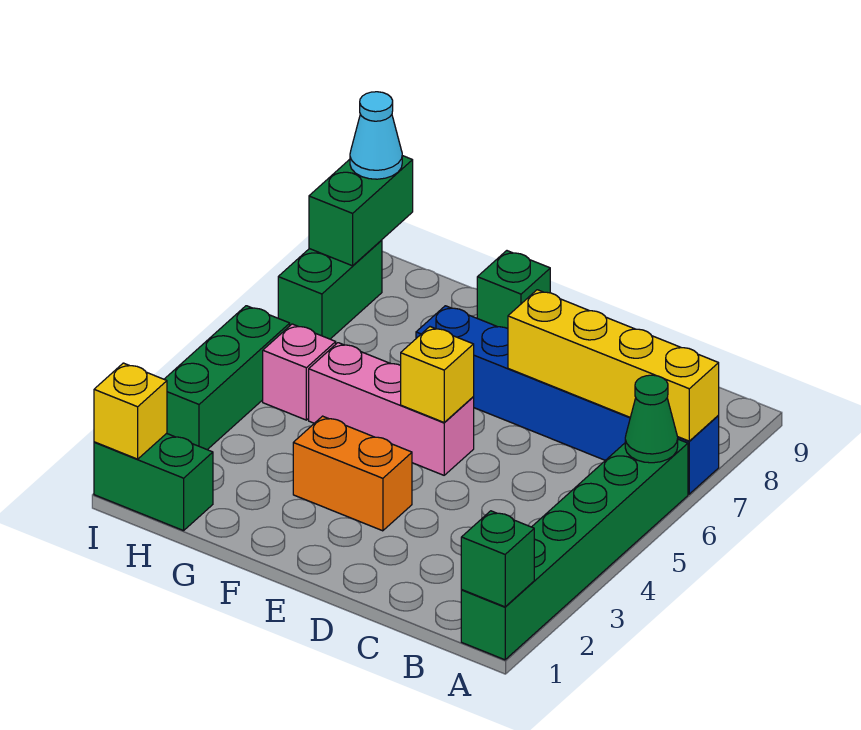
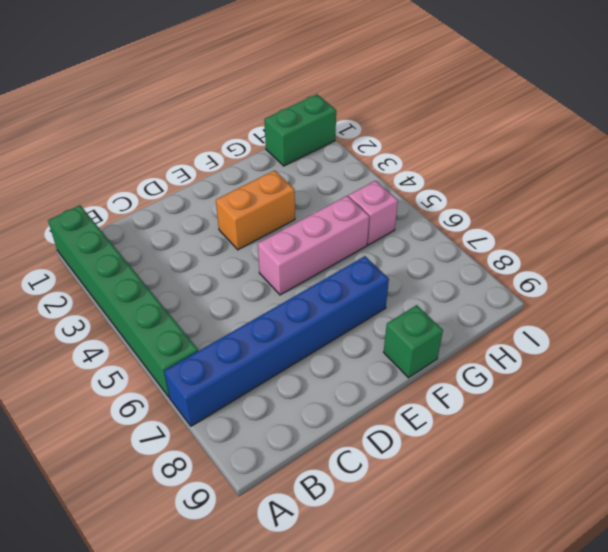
none -> green 1x3 brick [164,306,290,450]
none -> green 1x2 brick [278,240,382,339]
none -> green 1x1 brick [461,511,534,607]

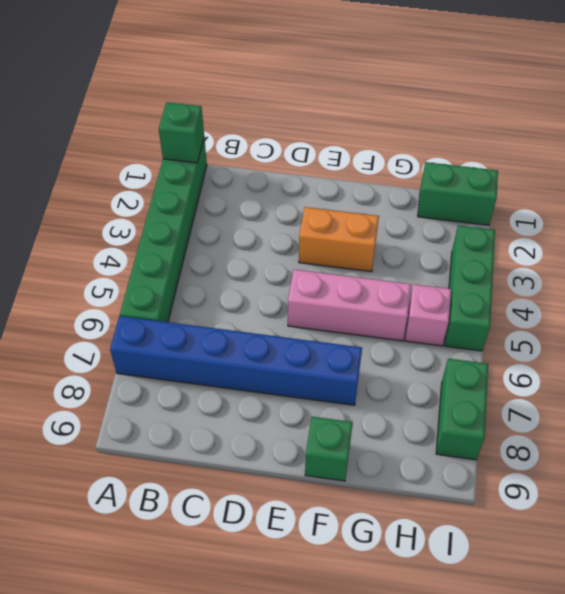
none -> green 1x1 cone [625,375,678,463]
none -> yellow 1x4 brick [508,290,719,441]
none -> yellow 1x1 brick [401,327,474,422]

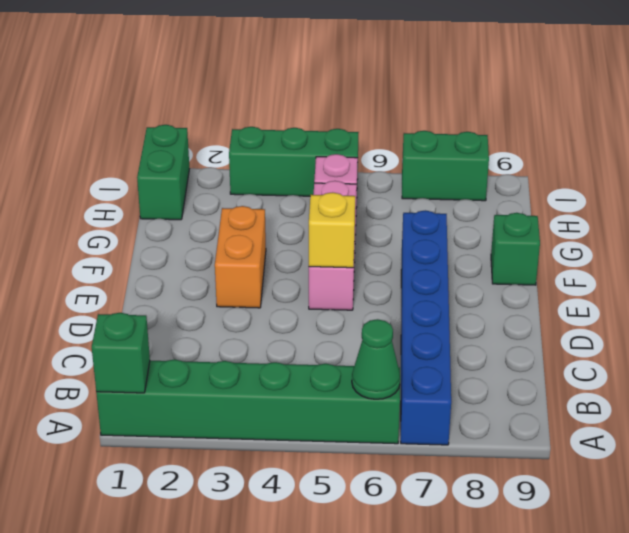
none -> yellow 1x4 brick [508,290,719,441]
none -> yellow 1x1 brick [94,363,167,459]
none -> green 1x2 brick [309,156,413,266]

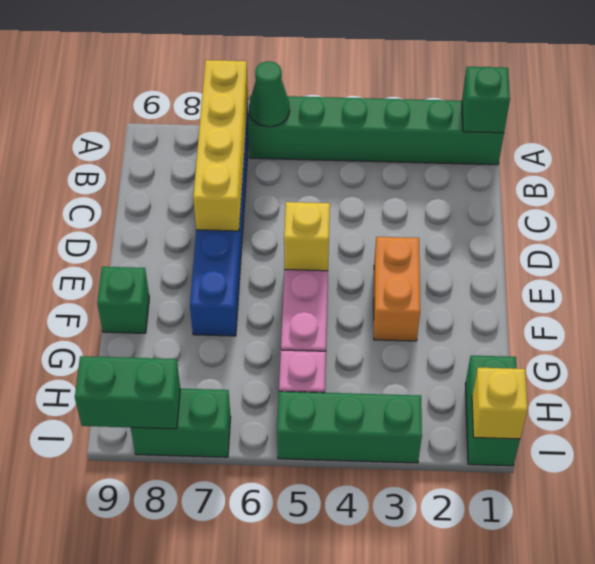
none -> cyan 1x1 cone [350,92,402,179]

